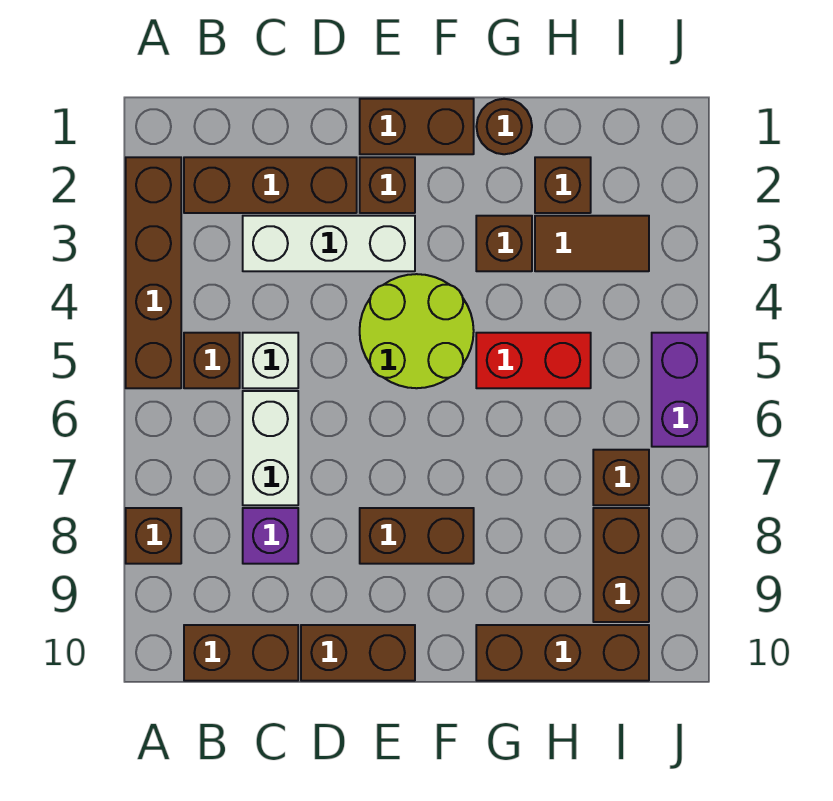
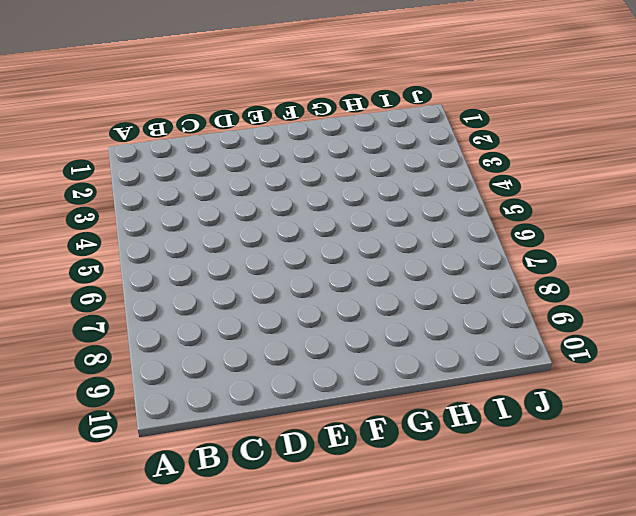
none -> brown 1x4 brick [126,157,181,388]
none -> brown 1x1 brick [126,508,181,564]
none -> brown 1x3 brick [184,157,357,213]

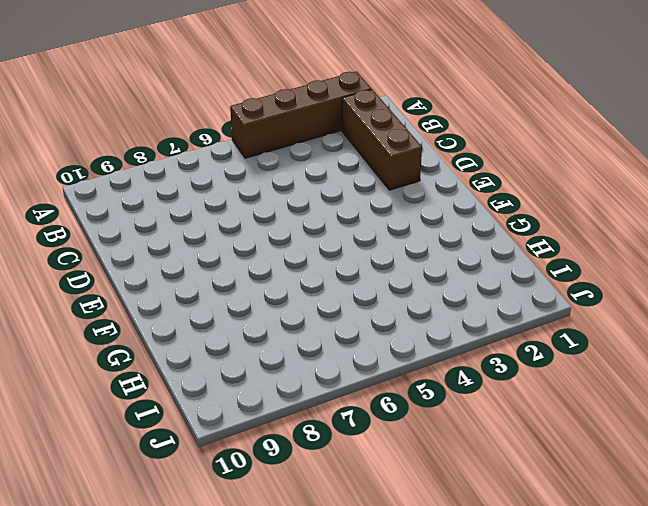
none -> brown 1x1 brick [126,508,181,564]
none -> brown 1x1 brick [184,333,240,388]
none -> brown 1x2 brick [184,625,298,681]

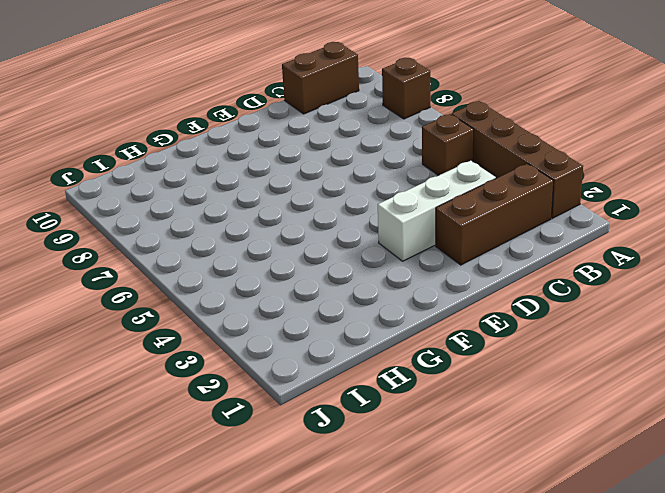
none -> white 1x1 brick [243,333,298,388]
none -> white 1x2 brick [243,391,298,505]
none -> purple 1x1 brick [243,508,298,564]

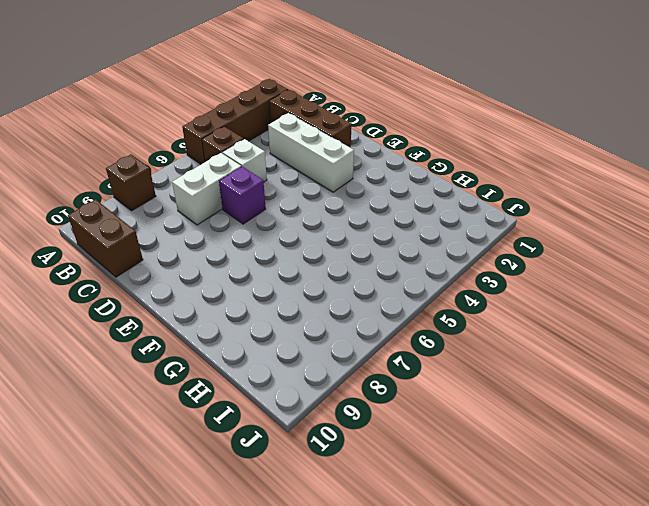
purple 1x1 brick [219,167,266,224] -> purple 1x1 brick moved to [243,508,298,564]
none -> brown 1x2 brick [301,625,415,681]
none -> brown 1x2 brick [360,99,474,154]
none -> brown 1x1 brick [360,157,415,213]

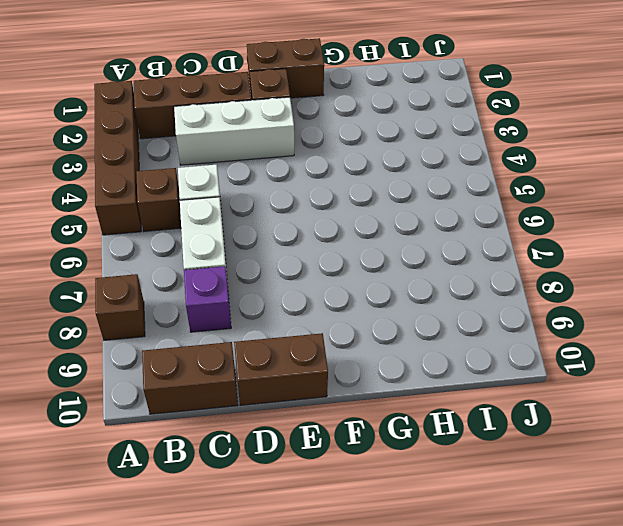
none -> lime 2x2 round brick [360,274,474,388]
none -> brown 1x2 brick [360,508,474,564]
none -> brown 1x1 round brick [476,99,532,154]

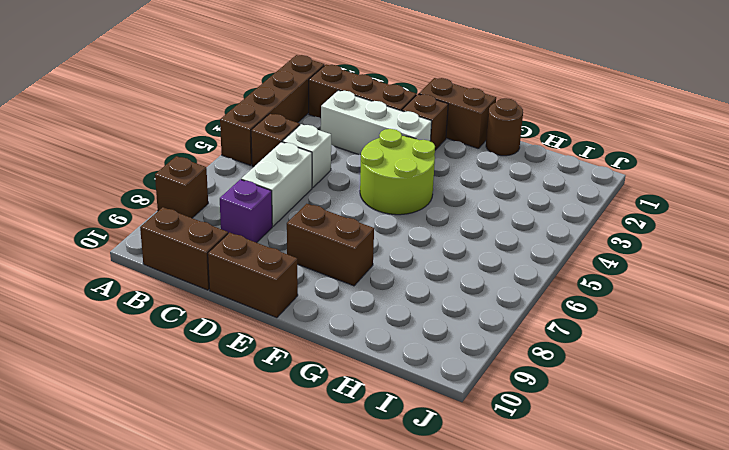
none -> brown 1x1 brick [476,216,532,271]
none -> red 1x2 brick [476,333,591,388]
none -> brown 1x3 brick [476,625,649,681]

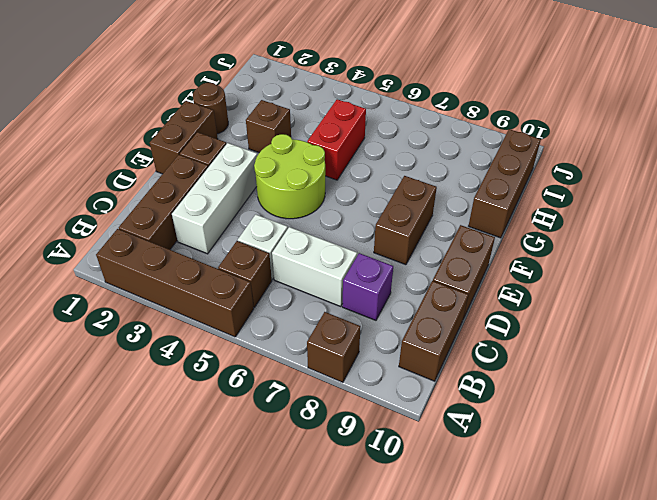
none -> brown 1x1 brick [535,157,591,213]
none -> brown 1x2 tile [535,216,649,271]
none -> brown 1x1 brick [593,450,649,505]

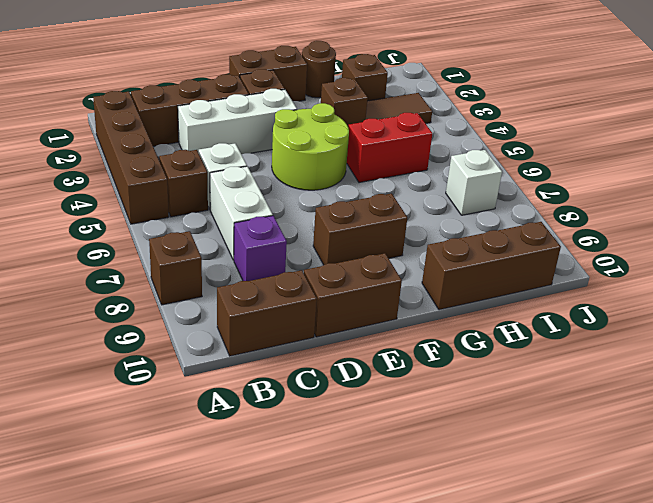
white 1x1 brick [446,150,502,215] -> brown 1x1 brick [593,450,649,505]
none -> brown 1x2 brick [593,508,649,622]
none -> purple 1x2 brick [652,333,707,447]

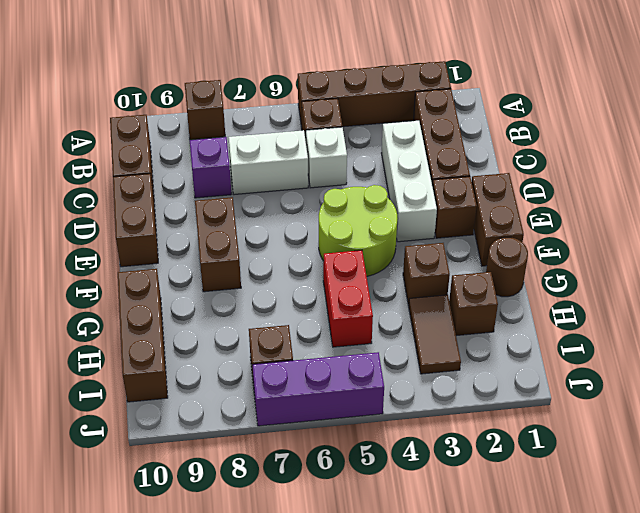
purple 1x3 brick [252,352,384,426] -> purple 1x2 brick [652,333,707,447]
none -> brown 1x2 brick [593,508,649,622]

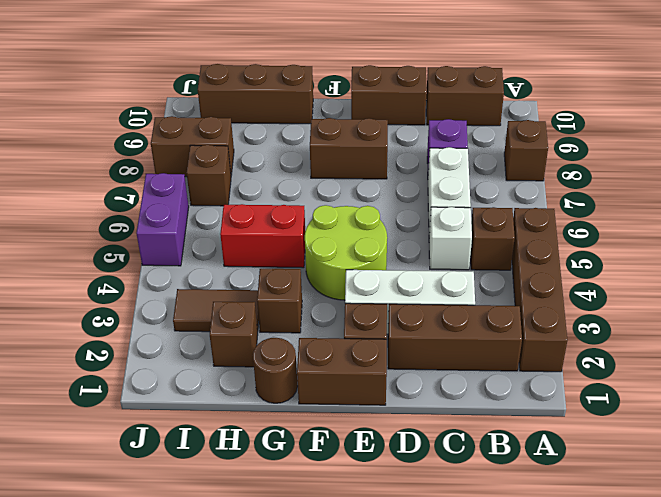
brown 1x2 brick [151,116,234,177] -> brown 1x2 brick turned to [593,508,649,622]

